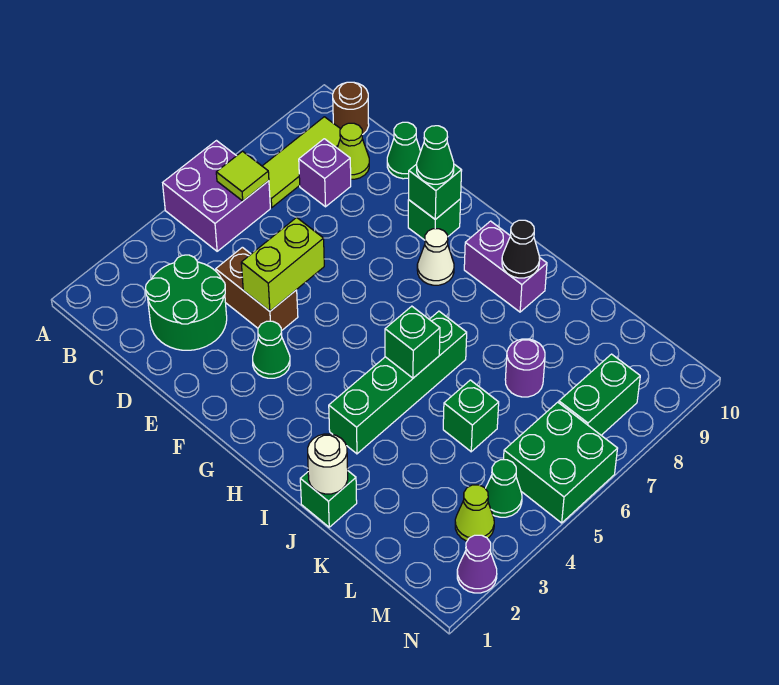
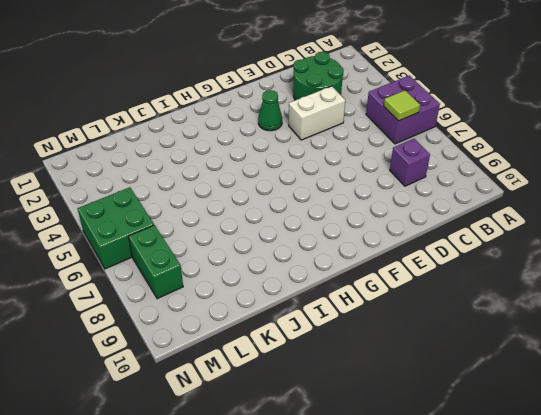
white 1x2 brick [289,86,345,140] -> brown 1x2 brick [216,247,298,331]
none -> lime 1x3 tile [263,117,340,207]
none -> brown 1x1 round brick [333,82,369,135]
none -> lime 1x1 cone [337,123,369,179]

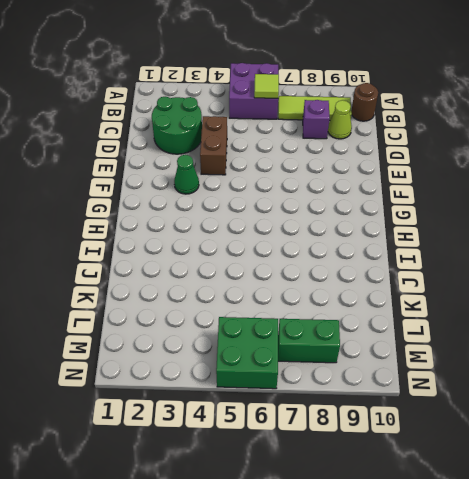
none -> green 1x1 cone [387,122,421,179]
none -> green 1x1 brick [408,199,461,240]
none -> white 1x1 cone [417,229,454,285]

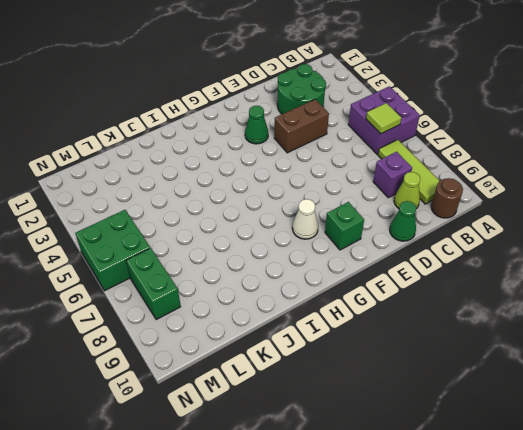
none -> purple 1x2 brick [464,221,547,312]
none -> green 1x4 brick [329,311,467,454]
none -> green 1x1 brick [300,471,357,527]

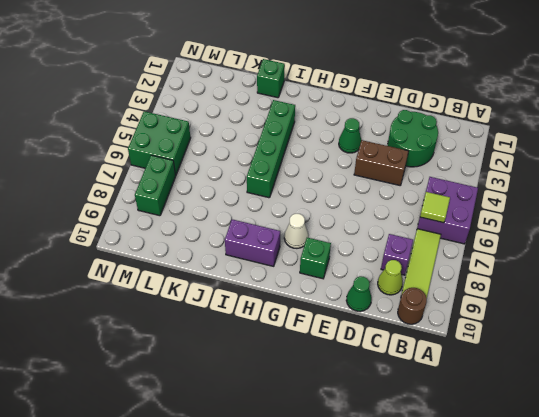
none -> green 1x1 brick [443,380,499,452]
none -> purple 1x1 round brick [505,339,545,397]
none -> lime 1x1 cone [455,485,494,541]

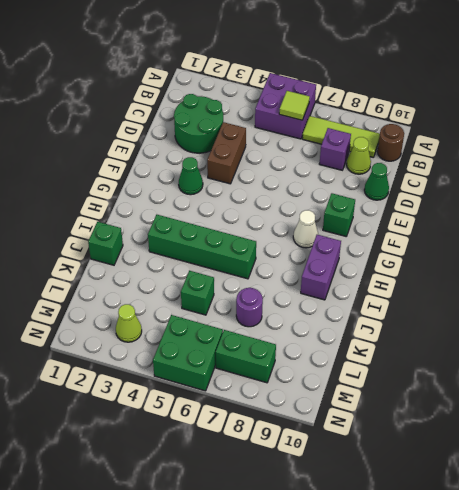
none -> green 1x1 cone [485,460,522,517]
none -> purple 1x1 cone [457,535,497,593]
none -> lime 1x2 brick [241,217,324,311]

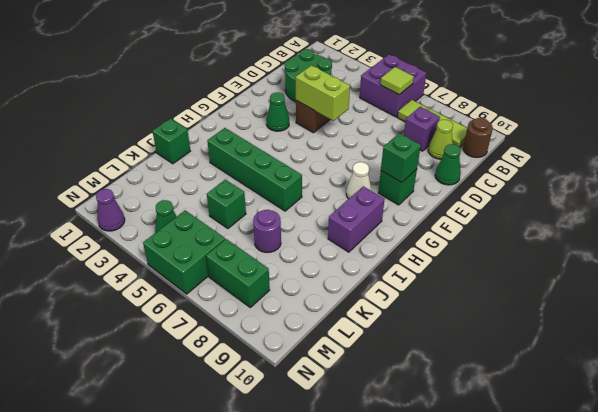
none -> lime 1x1 cone [455,485,494,541]
none -> green 1x1 brick [385,306,440,378]
none -> black 1x1 cone [502,220,540,278]

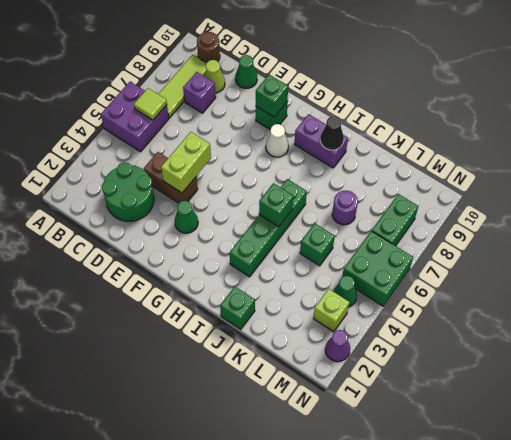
lime 1x1 brick [313,289,349,332] -> lime 1x1 cone [455,485,494,541]
none -> white 1x1 round brick [308,434,348,494]
none -> green 1x1 cone [417,126,454,184]

